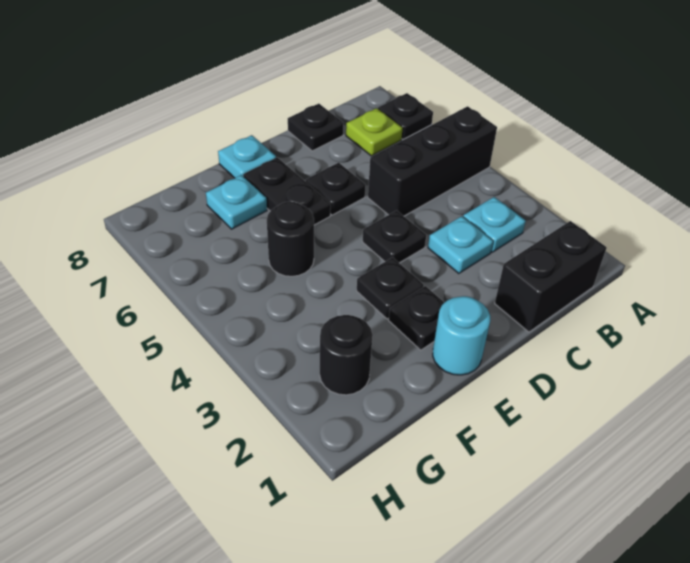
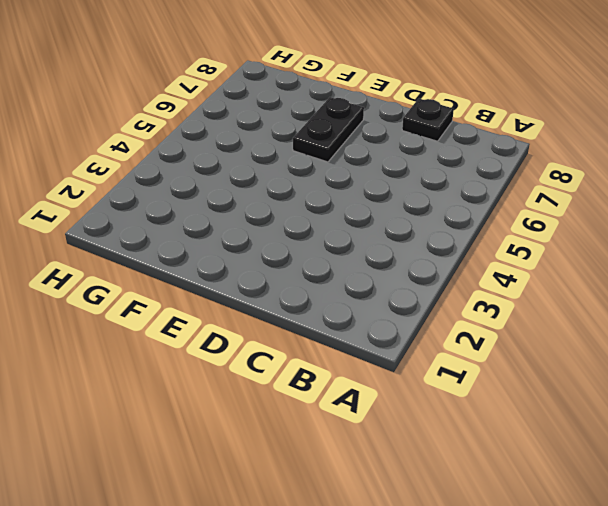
none -> black 1x3 brick [368,106,497,216]
none -> black 1x1 plate [378,93,433,139]
none -> black 1x2 brick [495,221,607,332]

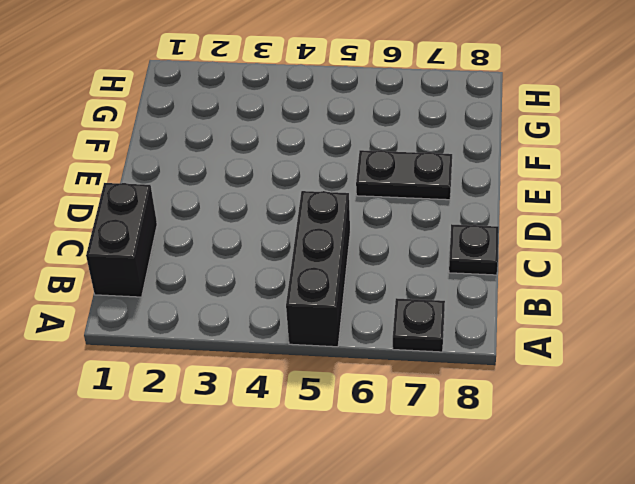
none -> cyan 1x1 plate [463,197,526,252]
none -> lime 1x1 plate [346,108,403,156]
none -> cyan 1x1 plate [428,216,493,274]

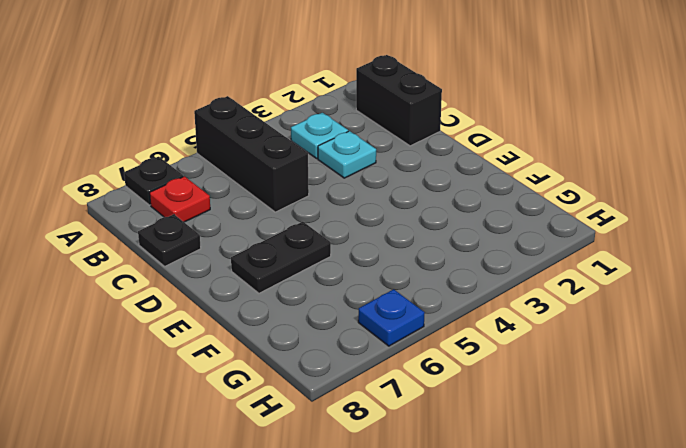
red 1x1 plate [150,176,210,222] -> lime 1x1 plate [346,108,403,156]
blue 1x1 plate [358,289,424,346] -> none
none -> black 1x1 plate [363,210,426,263]
none -> black 1x1 plate [306,163,366,215]
none -> cyan 1x1 round brick [433,296,490,375]

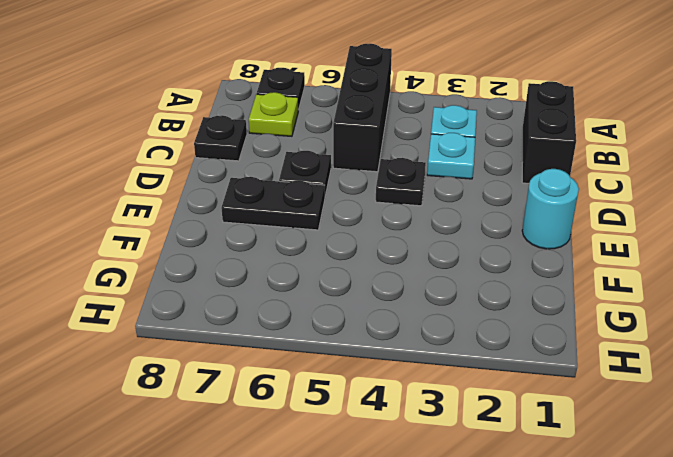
none -> black 1x1 plate [389,286,445,350]
none -> black 1x1 plate [357,257,424,319]
none -> cyan 1x1 plate [218,135,276,178]

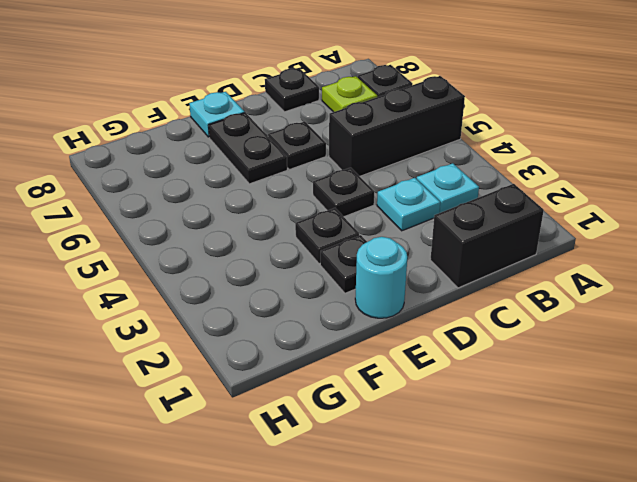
none -> black 1x1 round brick [267,202,314,276]
none -> cyan 1x1 plate [206,175,267,229]
none -> black 1x1 round brick [320,315,373,395]

